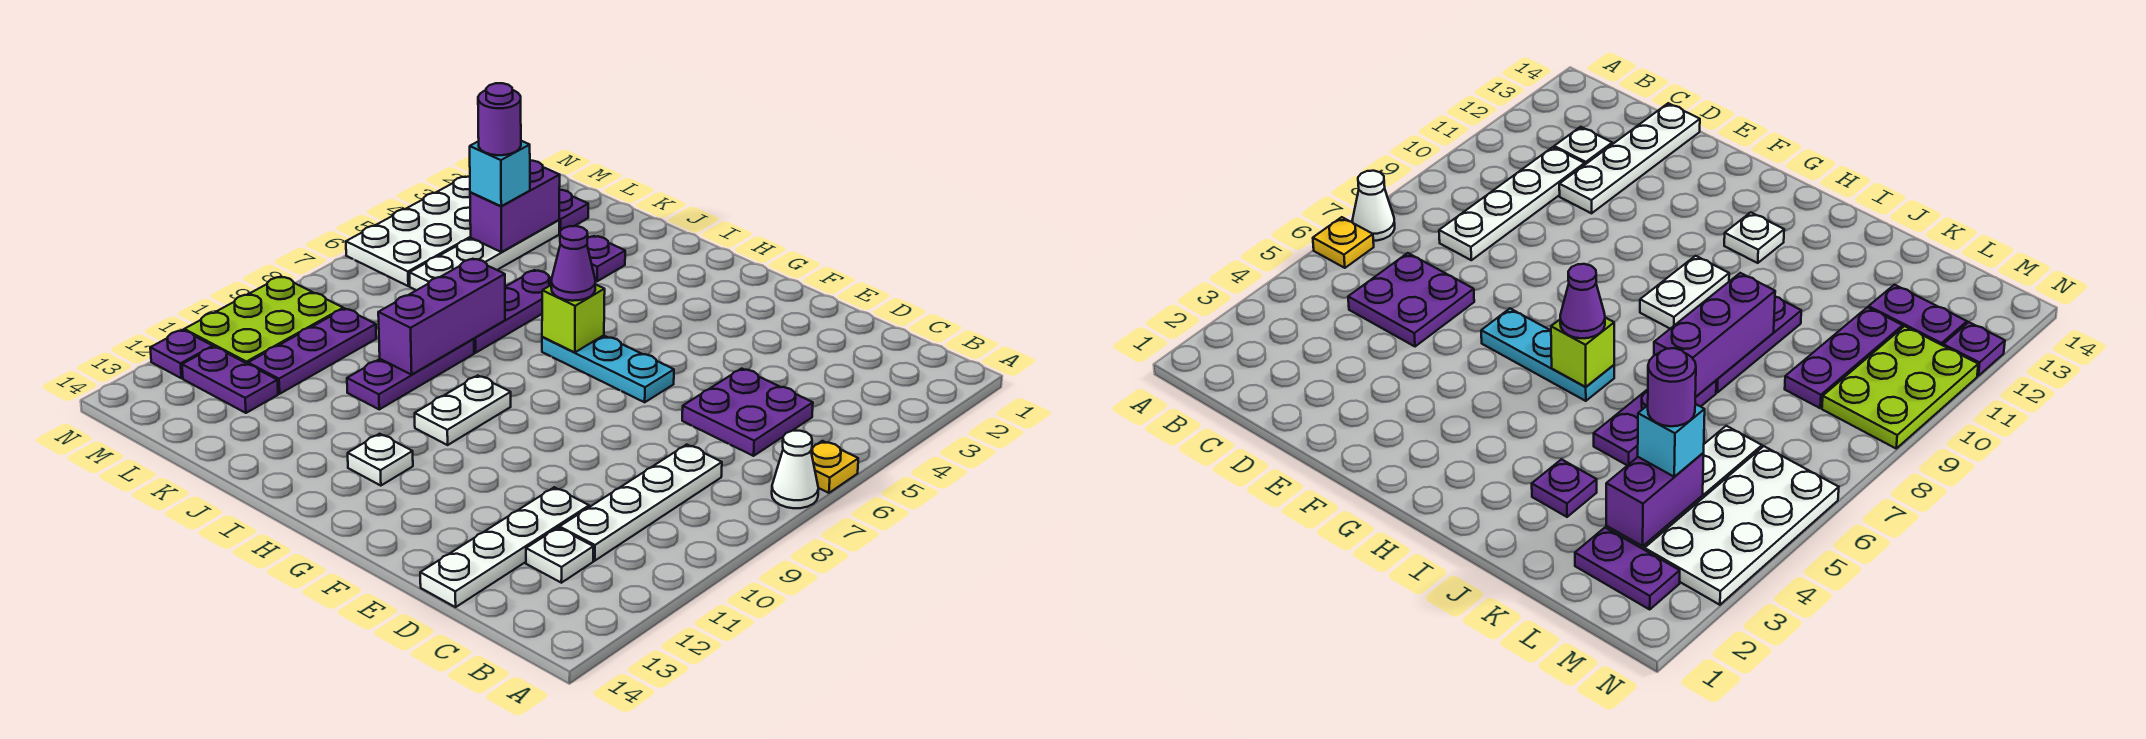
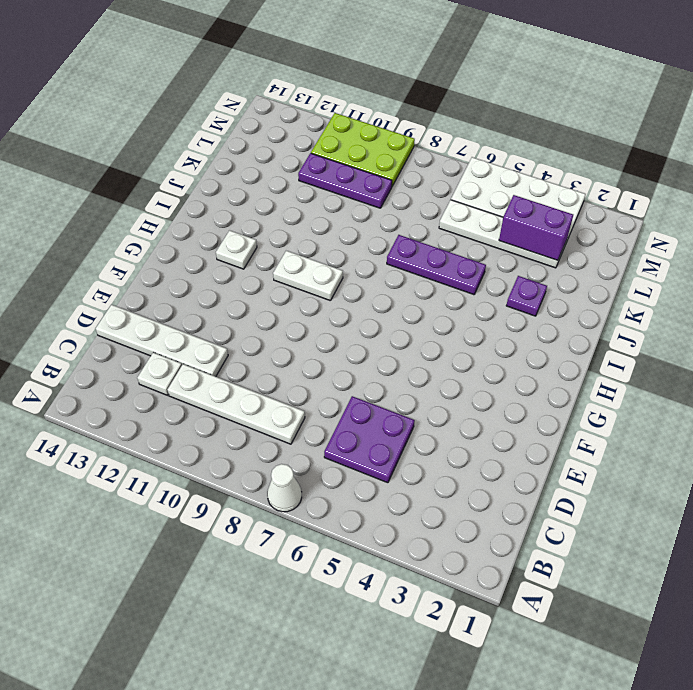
none -> yellow 1x1 plate [811,441,858,493]
none -> cyan 1x3 plate [542,335,674,402]
none -> purple 1x3 plate [347,339,474,409]

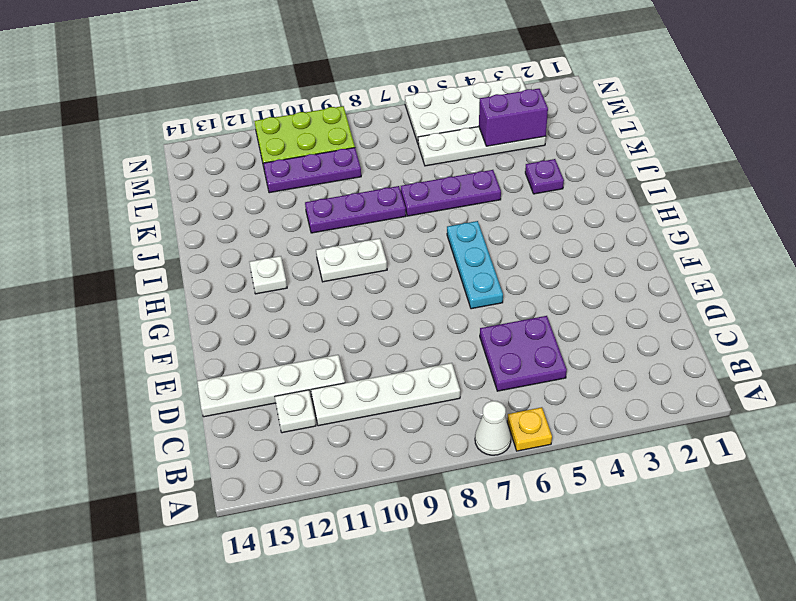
none -> purple 1x2 plate [559,190,588,233]
none -> purple 1x2 plate [182,347,278,413]
none -> purple 1x1 plate [150,330,213,378]

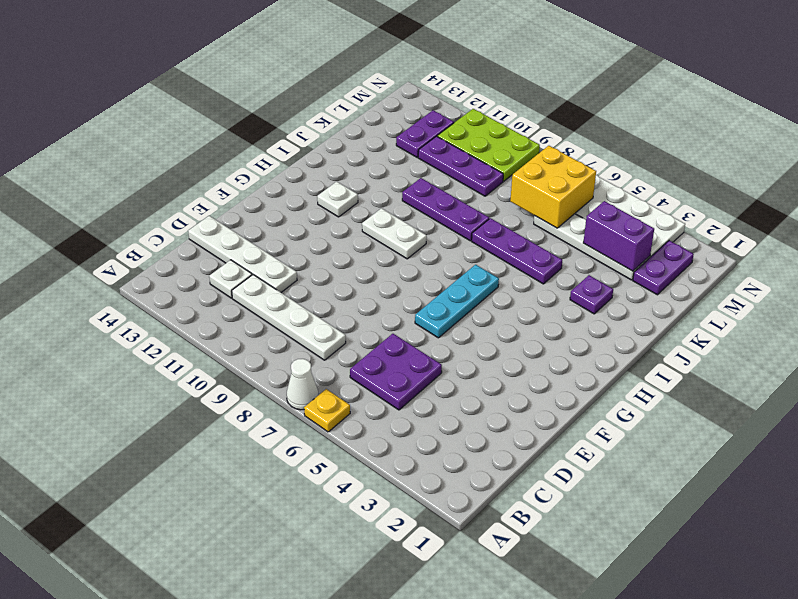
yellow 2x2 brick [510,146,596,228] -> none
none -> purple 1x1 plate [150,330,213,378]
none -> lime 1x1 brick [542,284,605,352]
none -> purple 1x3 brick [378,259,505,375]

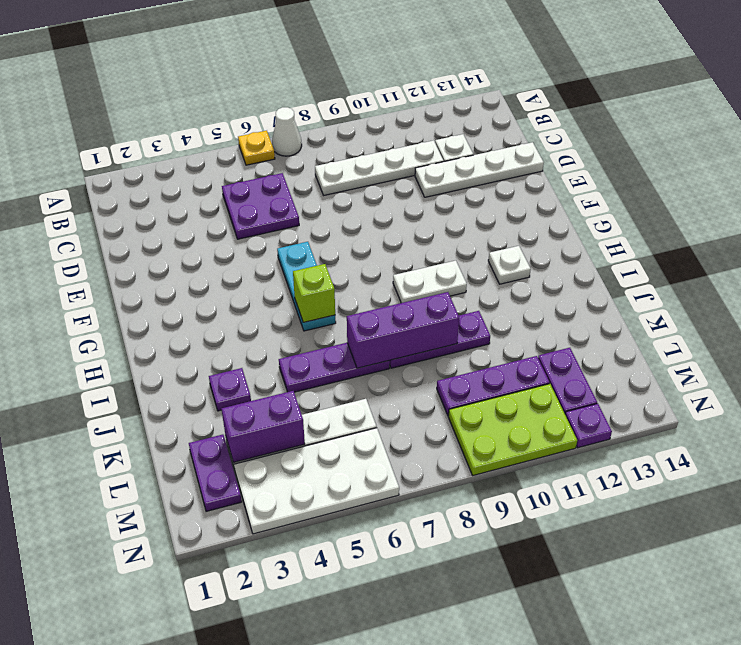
none -> purple 1x1 cone [551,226,595,301]
none -> cyan 1x1 brick [470,141,530,206]
none -> purple 1x1 round brick [478,83,521,155]

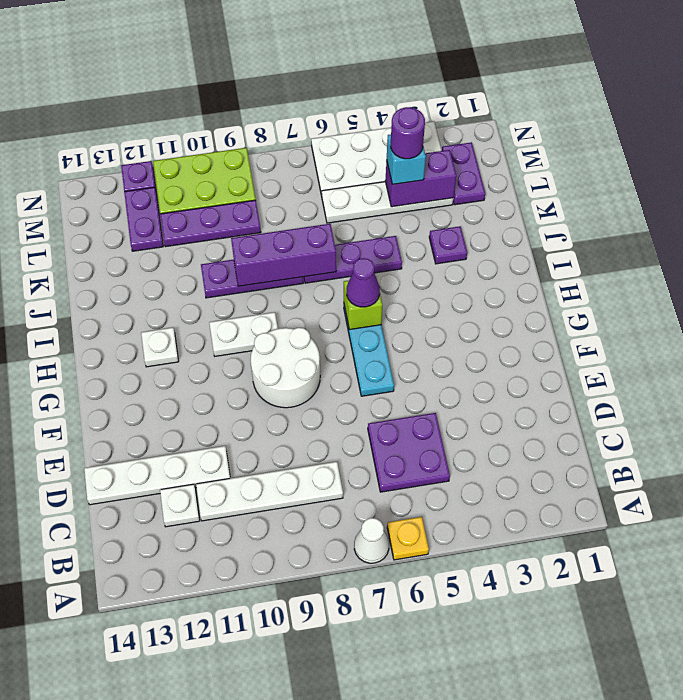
white 2x2 round brick [251,328,320,408] -> none

